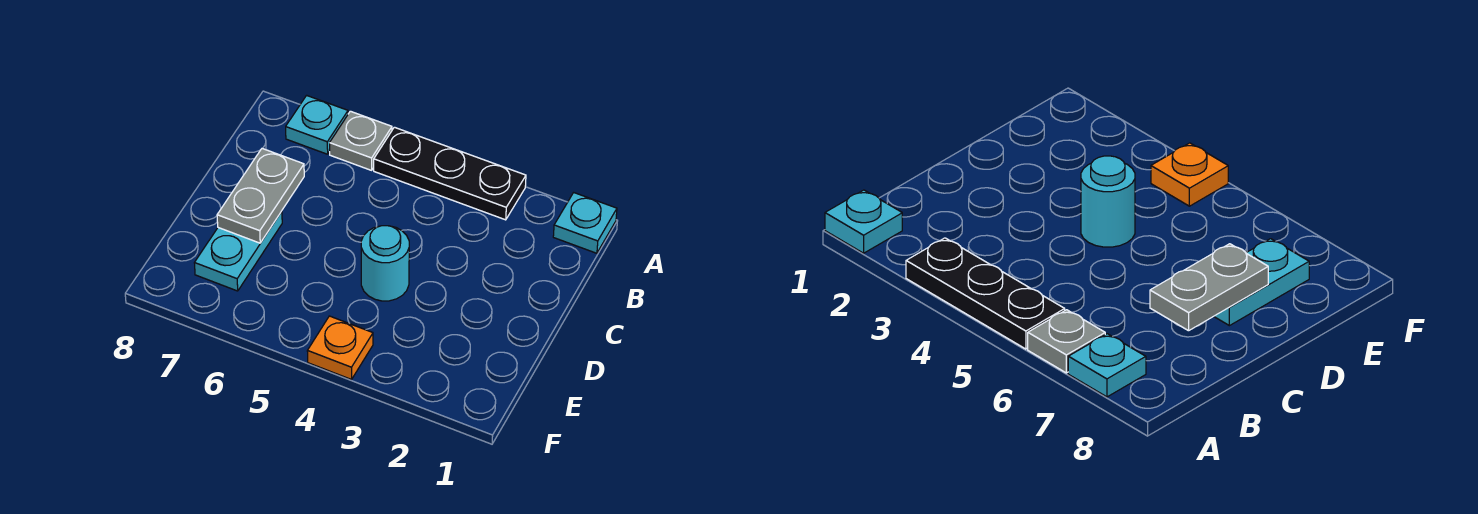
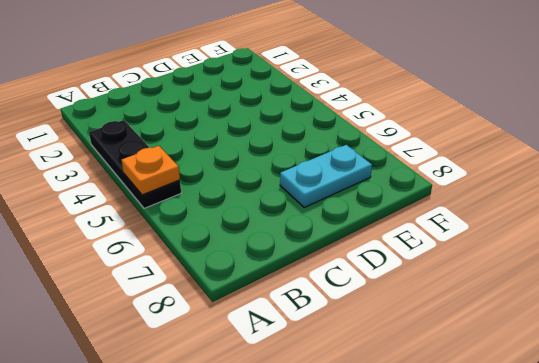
orange 1x1 plate [122,146,180,195] -> orange 1x1 plate moved to [307,316,373,379]
none -> cyan 1x1 plate [553,193,617,253]
none -> grey 1x1 plate [330,111,392,170]

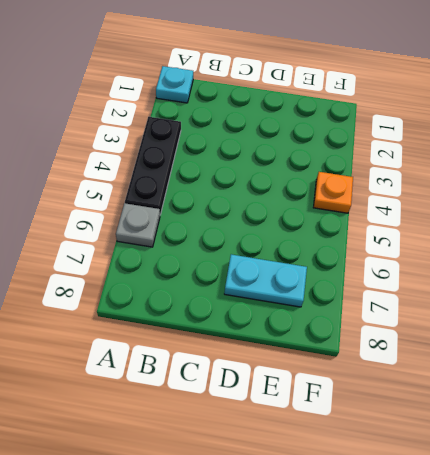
none -> cyan 1x1 plate [286,95,348,154]
none -> cyan 1x1 round brick [361,226,409,301]

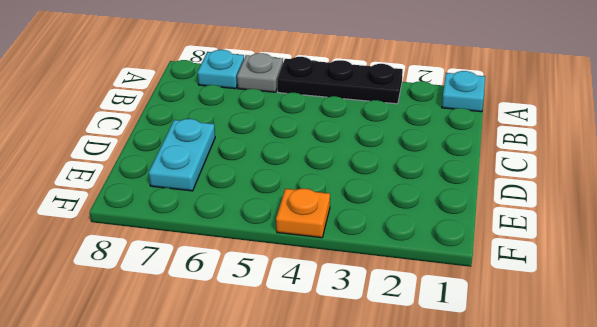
none -> cyan 1x1 round brick [361,226,409,301]
none -> grey 1x2 plate [217,148,304,243]

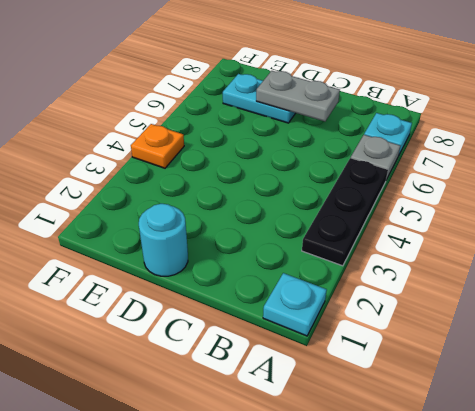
cyan 1x1 round brick [139,204,188,276] -> cyan 1x1 round brick moved to [361,226,409,301]

